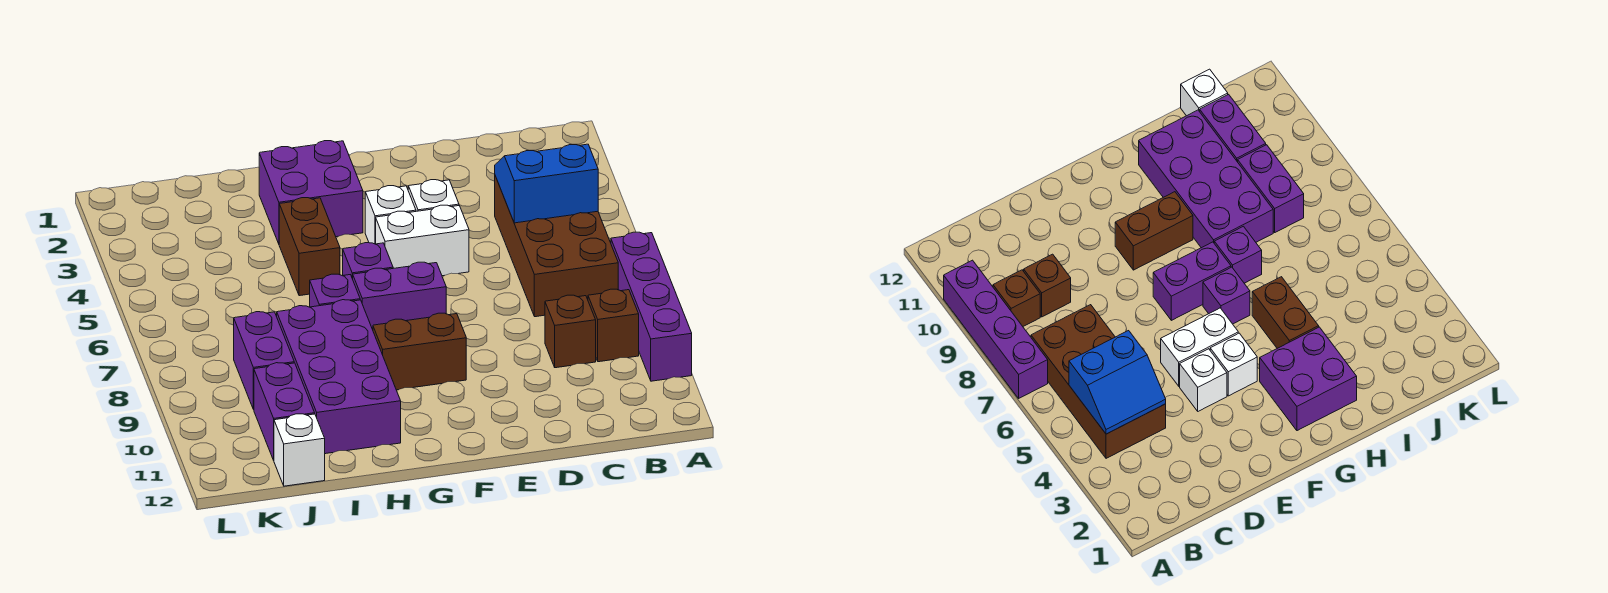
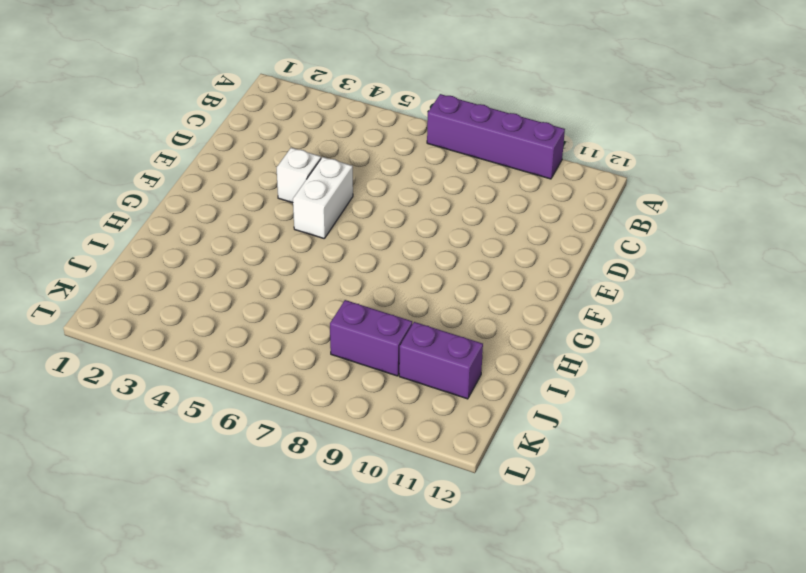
none -> brown 2x4 brick [495,176,618,317]
none -> brown 1x1 brick [588,289,639,362]
none -> brown 1x1 brick [545,295,596,368]

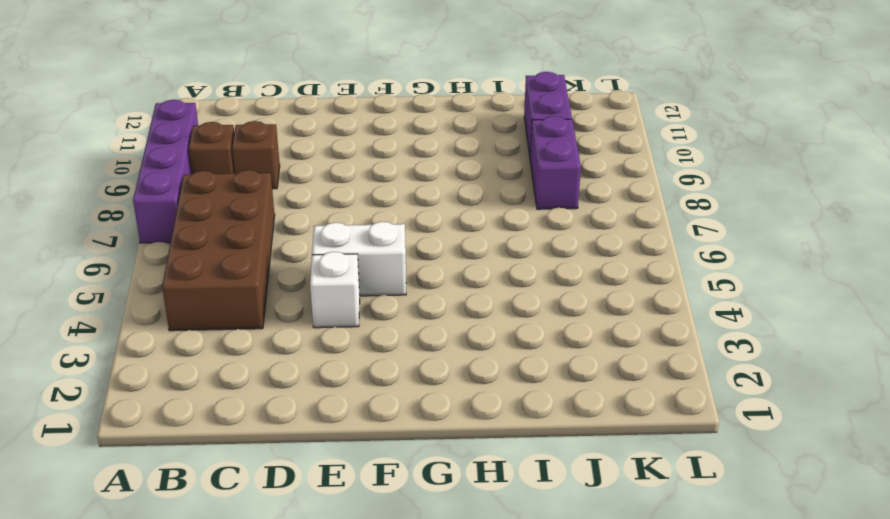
none -> white 1x1 brick [365,186,416,244]
none -> purple 1x2 brick [353,262,446,330]
none -> brown 1x2 brick [373,313,466,390]

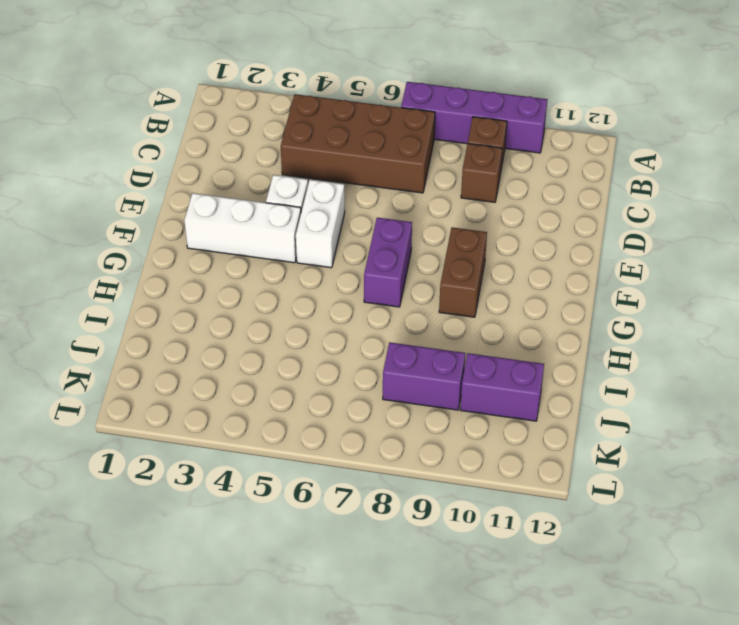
white 1x3 brick [184,193,301,263] -> white 1x1 brick [365,186,416,244]
none -> purple 2x2 brick [259,141,363,244]
none -> purple 1x1 brick [343,243,393,279]
none -> brown 1x2 brick [279,198,340,296]

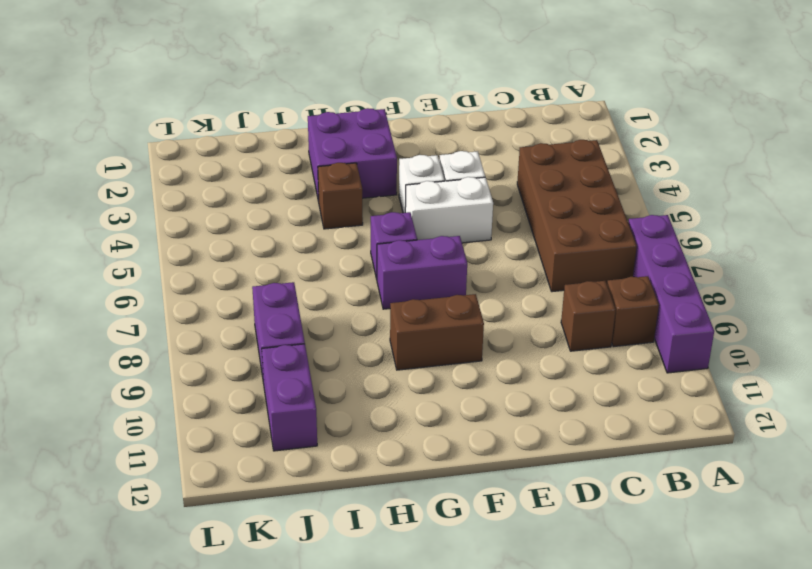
brown 1x1 brick [318,163,363,229] -> brown 1x2 brick [279,198,340,296]
none -> purple 1x1 brick [310,274,360,307]
none -> purple 2x4 brick [277,300,401,454]
none -> white 1x1 brick [274,414,325,486]

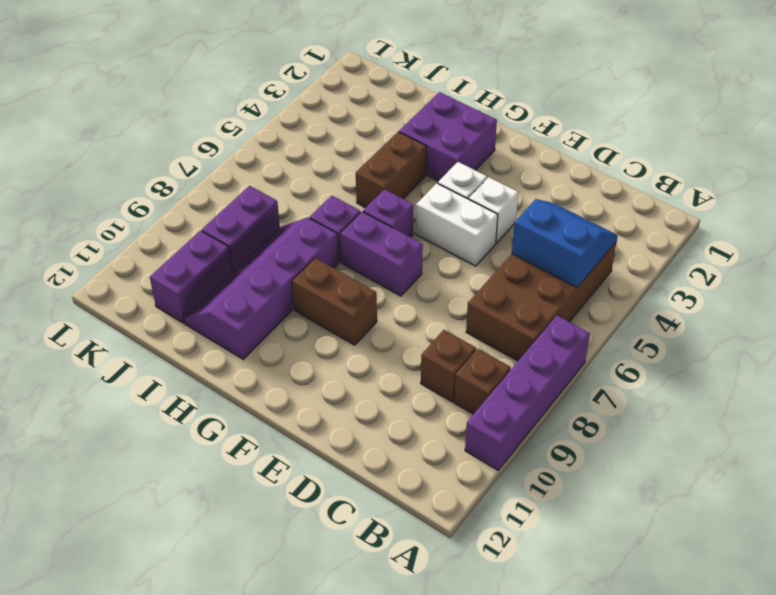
purple 2x4 slope [184,218,339,359] -> purple 2x4 brick [277,300,401,454]
none -> white 1x1 brick [274,414,325,486]

